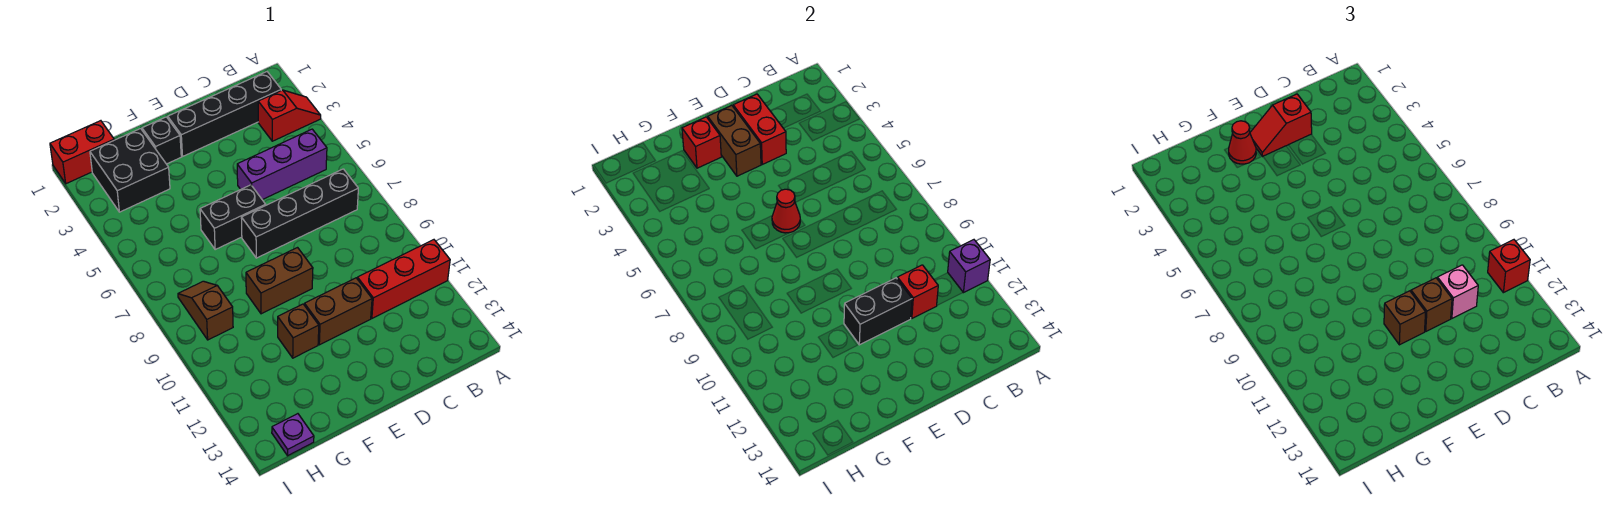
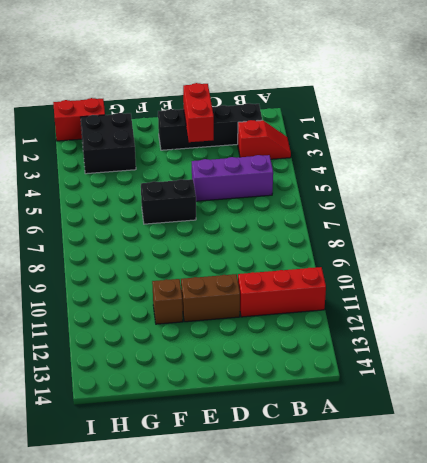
none -> black 1x4 brick [241,169,358,258]
none -> brown 1x2 brick [246,248,313,314]
none -> black 1x1 brick [142,117,181,164]

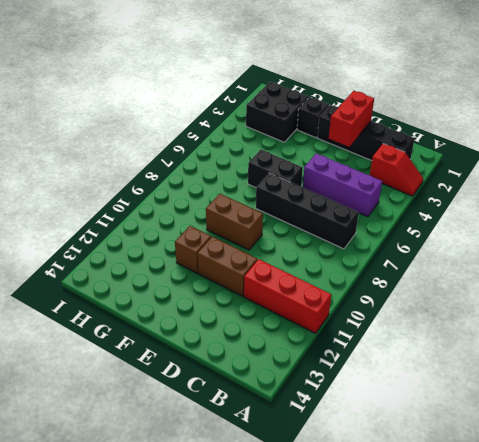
none -> red 1x2 brick [50,121,114,184]
none -> brown 1x2 slope [178,281,233,340]
none -> purple 1x1 plate [272,414,314,456]

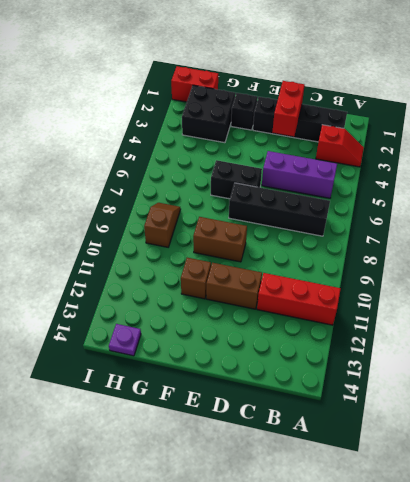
none -> purple 1x1 brick [948,240,990,293]
none -> red 1x1 brick [897,265,938,318]
none -> black 1x2 brick [844,278,912,345]

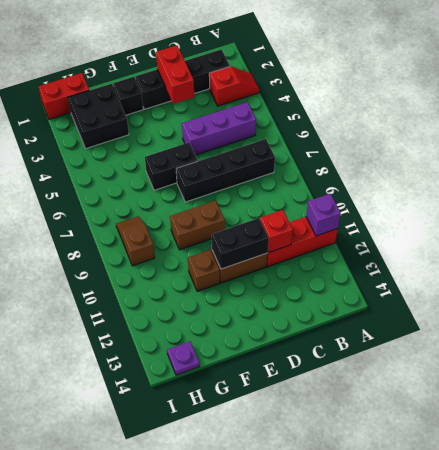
none -> brown 1x2 brick [708,105,761,176]
none -> red 1x1 cone [772,189,800,233]
none -> red 1x1 brick [682,117,721,168]

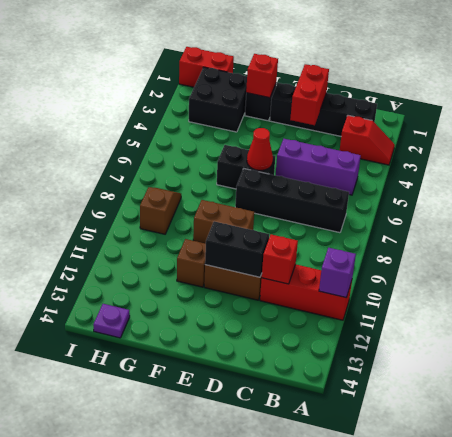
none -> brown 1x2 brick [708,105,761,176]
none -> red 1x1 brick [1488,240,1530,293]
none -> pink 1x1 brick [1437,265,1478,318]

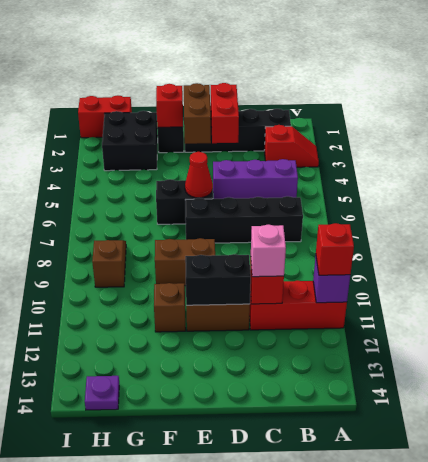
none -> red 1x2 slope [1250,94,1312,156]
none -> brown 1x1 brick [1411,278,1452,331]
none -> brown 1x1 brick [1384,291,1426,345]

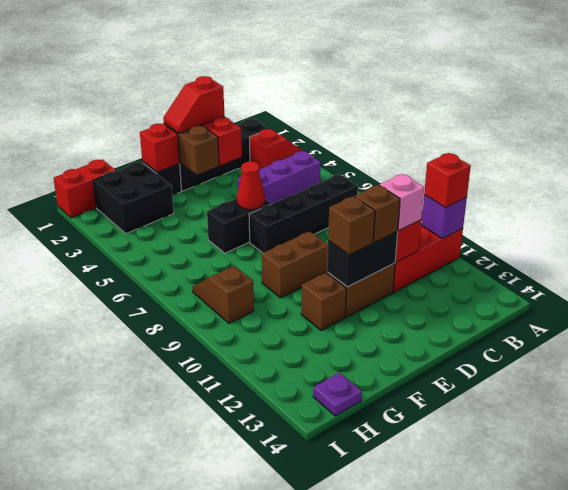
none -> red 1x1 cone [1229,121,1256,164]

